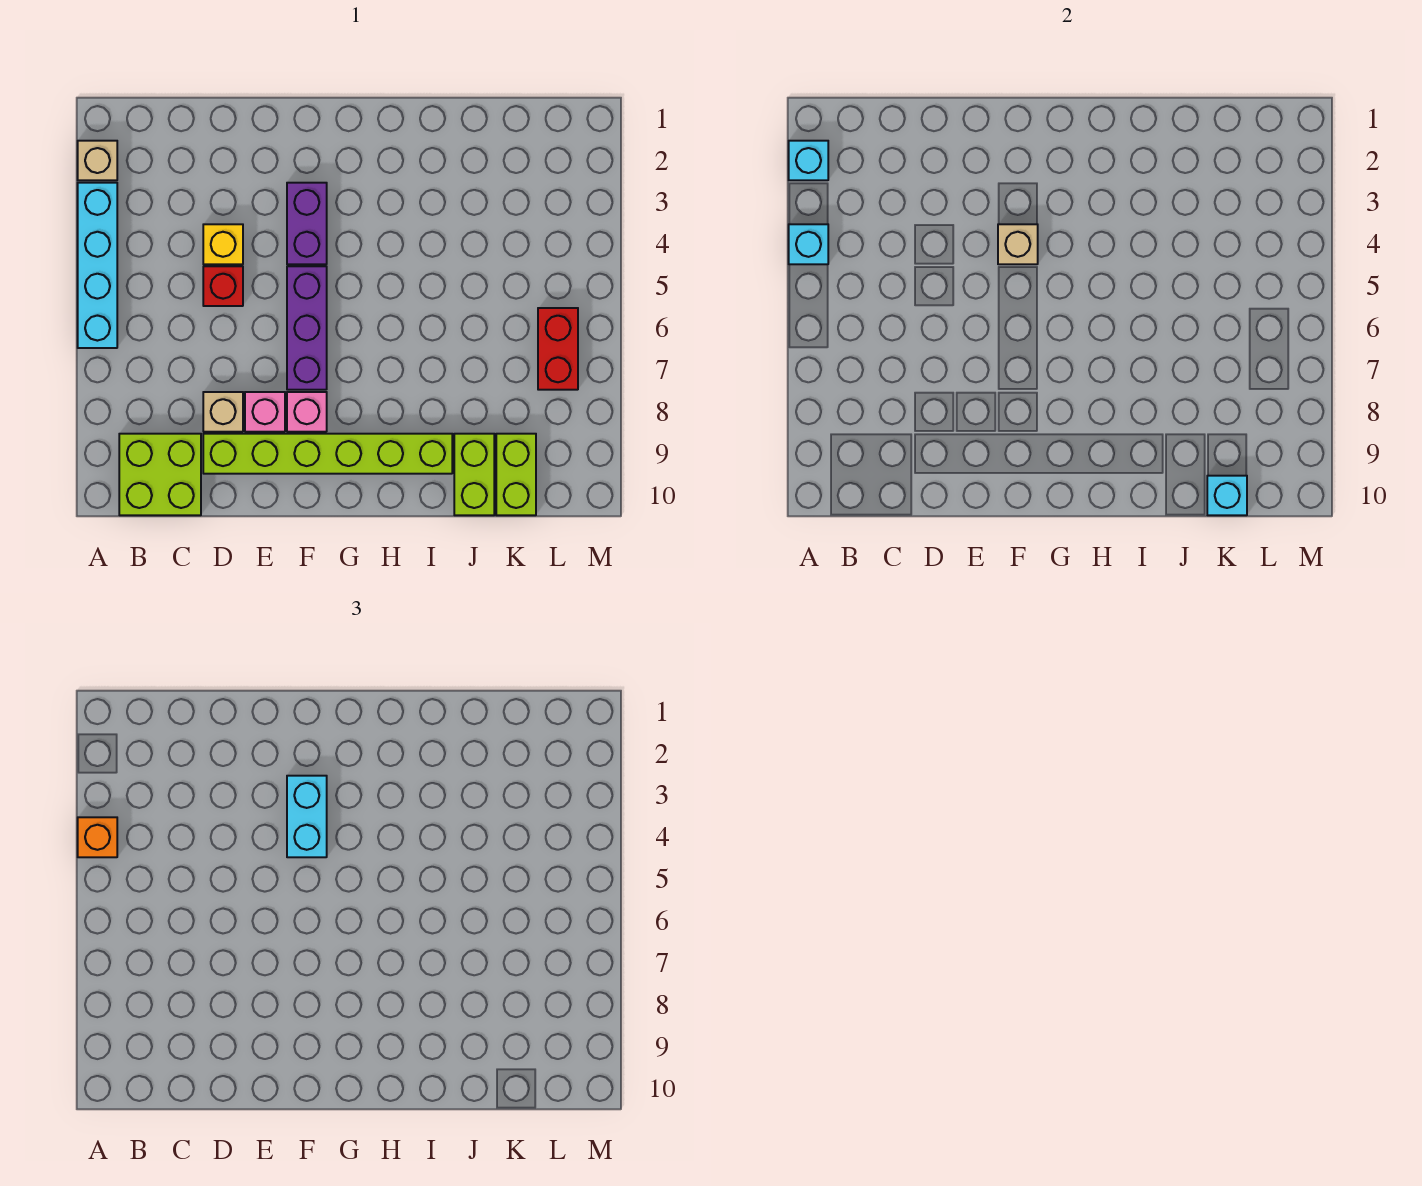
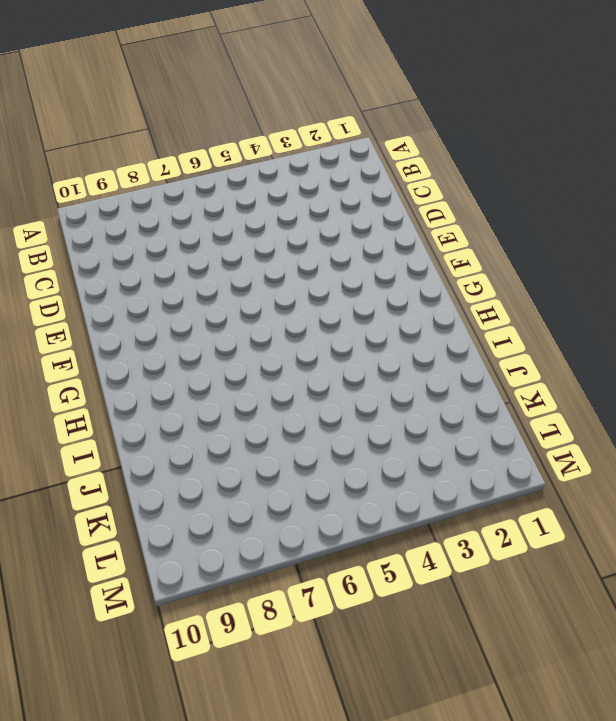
none -> tan 1x1 brick [78,141,117,180]
none -> cyan 1x4 brick [78,183,117,348]
none -> lime 2x2 brick [119,434,201,515]

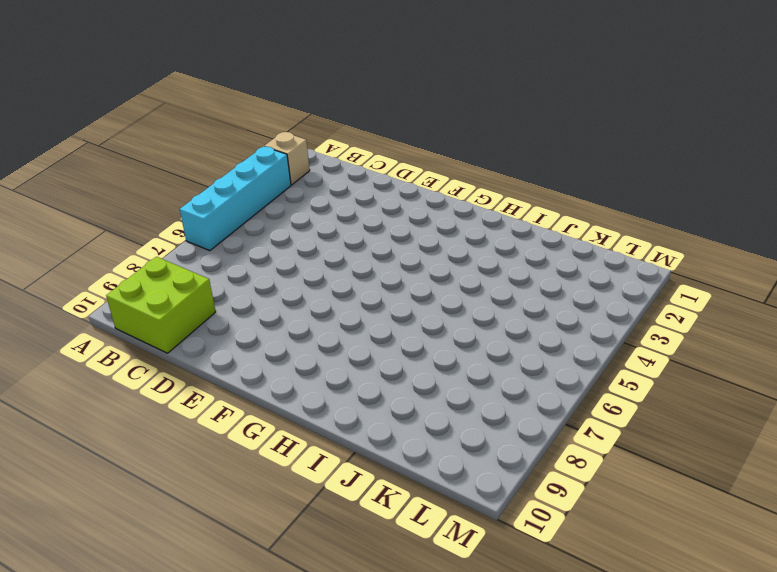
none -> yellow 1x1 brick [203,224,243,264]
none -> red 1x1 brick [203,266,243,306]
none -> tan 1x1 brick [203,392,243,432]

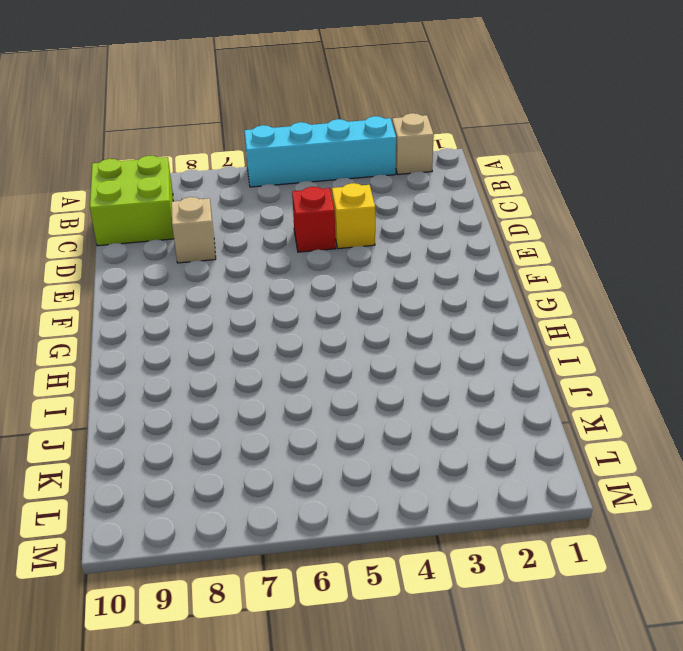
none -> lime 1x6 brick [203,434,452,474]
none -> pink 1x1 brick [245,392,285,432]
none -> purple 1x2 brick [287,183,327,264]

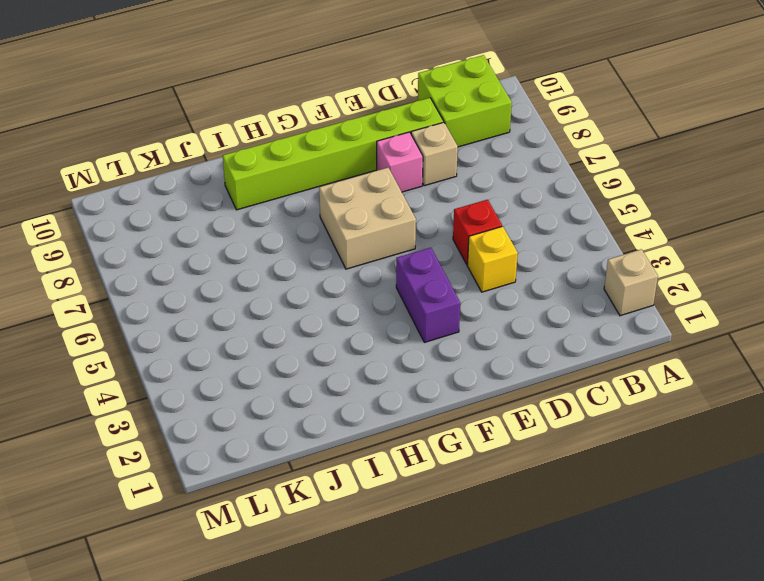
tan 2x2 brick [319,168,416,269] -> purple 1x3 brick [287,266,327,390]
none -> cyan 1x4 brick [78,183,117,348]
none -> pink 1x1 brick [287,392,327,432]
none -> lime 1x2 brick [454,434,494,515]

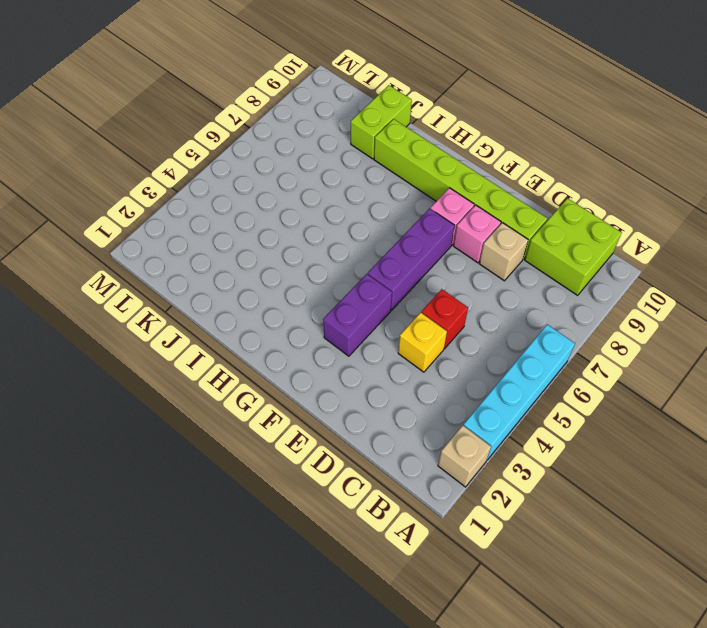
none -> lime 1x2 brick [496,434,536,515]
none -> red 1x2 brick [538,308,578,390]
none -> cyan 1x1 brick [789,141,828,180]

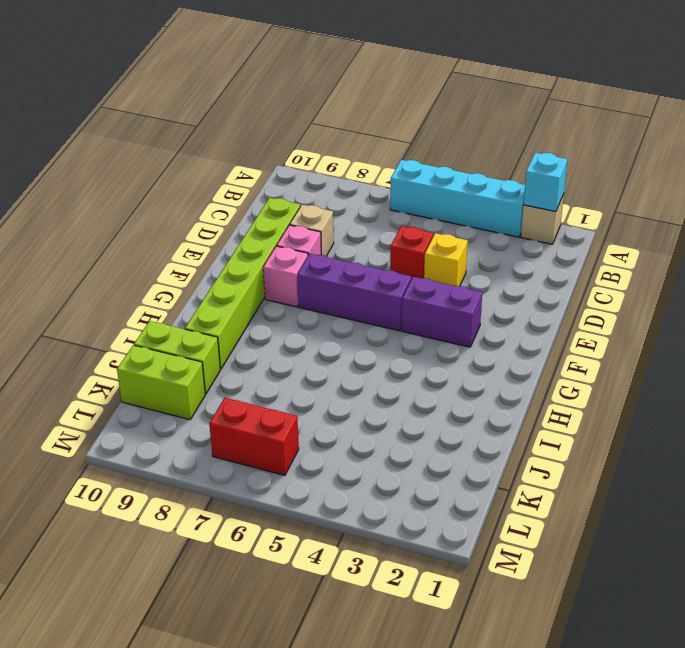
none -> lime 2x2 brick [119,434,201,515]
none -> cyan 1x1 brick [789,224,828,264]
none -> tan 1x1 brick [998,224,1038,264]

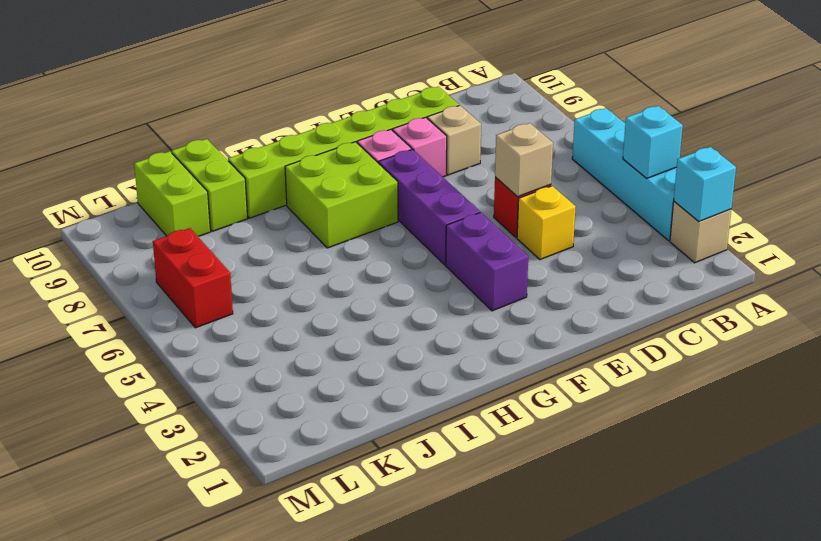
tan 1x1 brick [495,123,553,197] -> tan 1x1 brick moved to [998,224,1038,264]
lime 2x2 brick [285,142,398,248] -> lime 2x2 brick moved to [119,434,201,515]
none -> cyan 1x1 brick [1207,476,1247,515]
none -> orange 1x1 brick [78,817,117,857]
none -> cyan 1x2 brick [287,776,327,857]

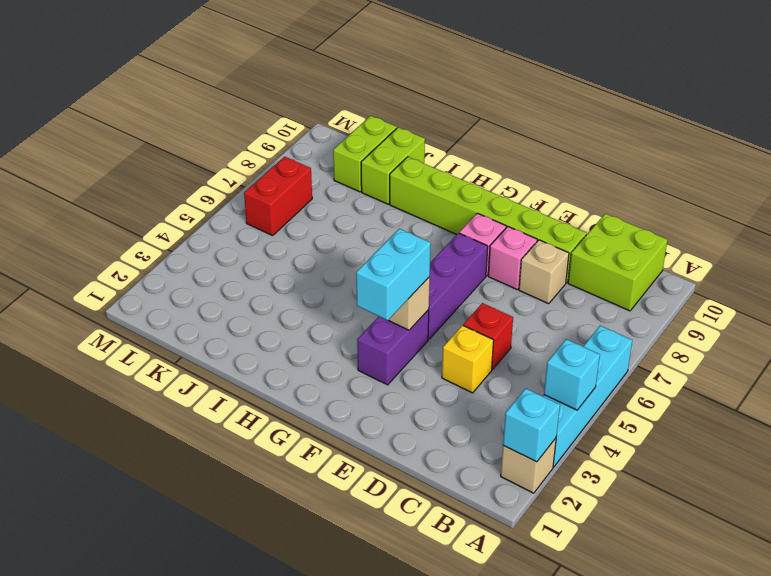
none -> cyan 1x1 brick [1207,476,1247,515]
none -> orange 1x1 brick [78,817,117,857]

